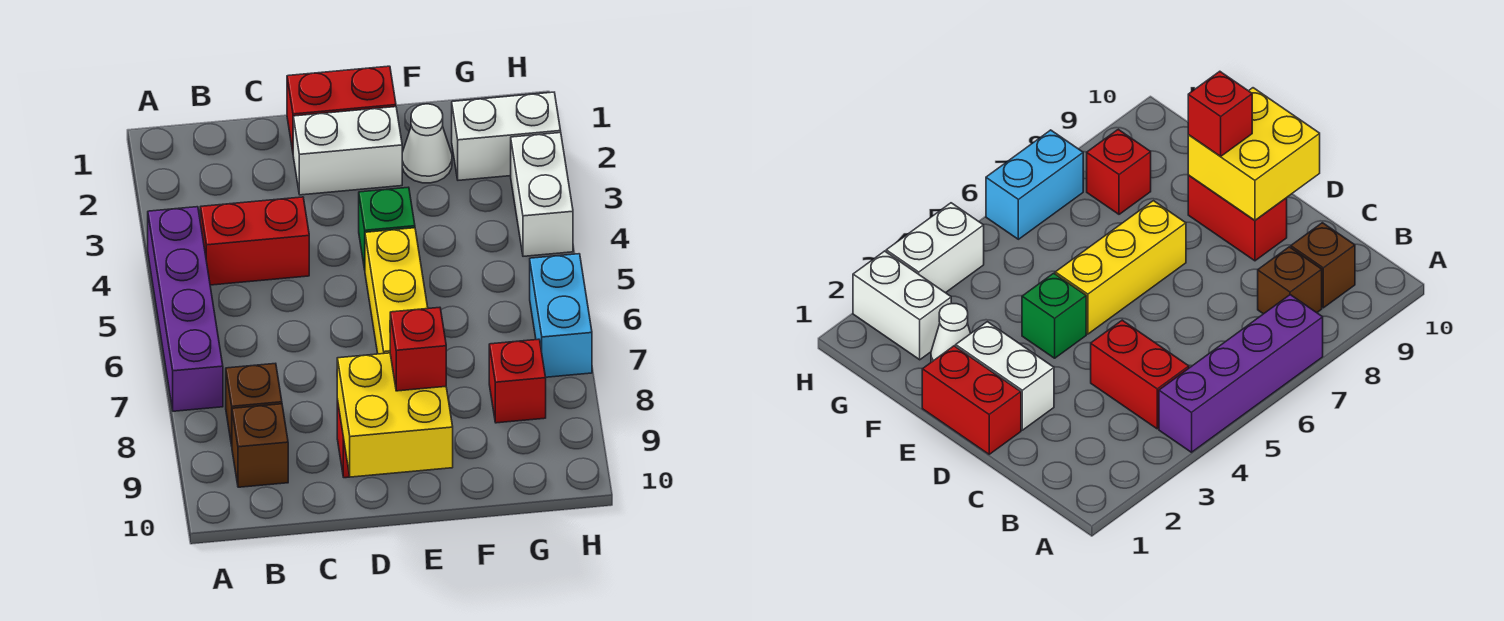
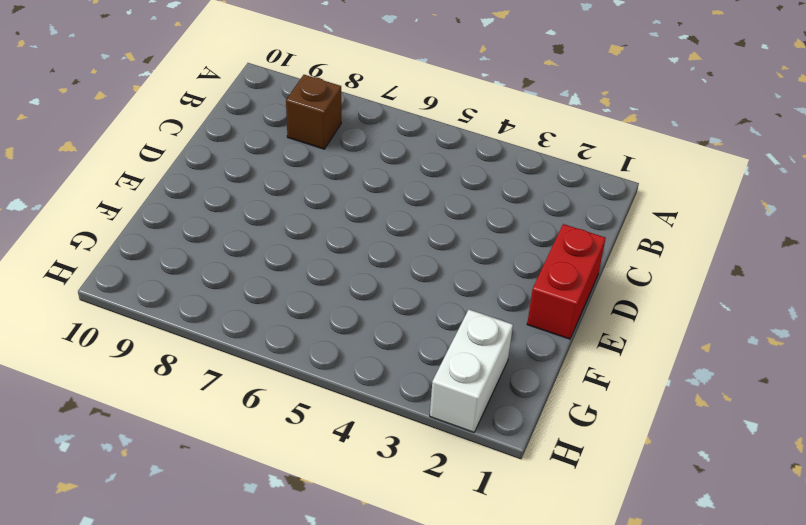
none -> purple 1x4 brick [148,207,223,411]
none -> red 1x2 brick [200,197,309,285]
none -> brown 1x1 brick [232,404,288,487]

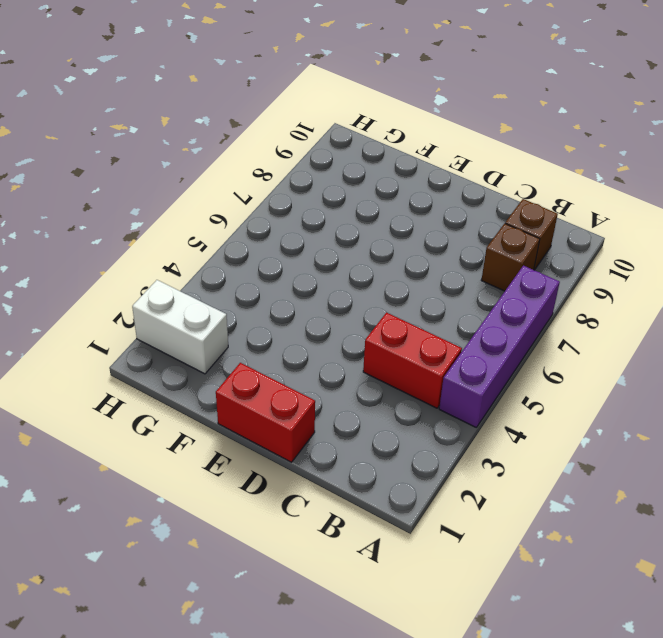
none -> white 1x2 brick [293,107,402,195]
none -> red 1x2 brick [1188,175,1287,261]
none -> green 1x1 brick [359,187,415,269]

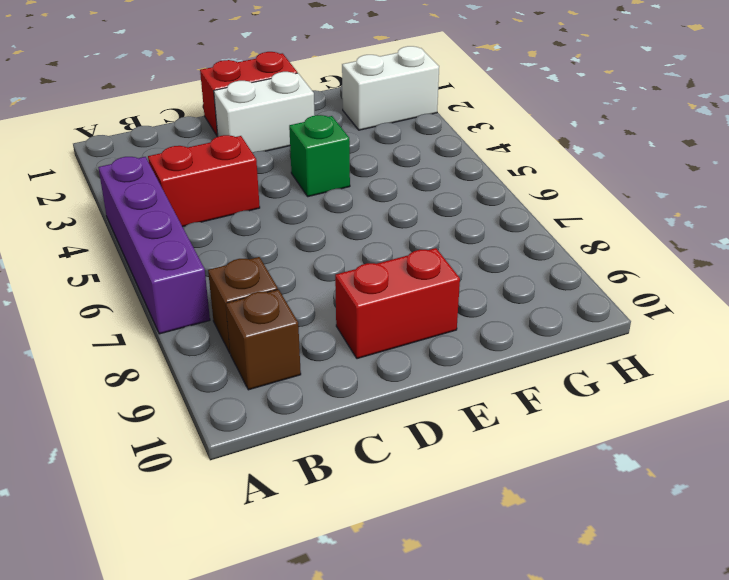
none -> yellow 1x3 brick [365,228,428,354]
none -> white 1x1 cone [402,104,452,183]
none -> red 1x1 brick [489,339,546,423]

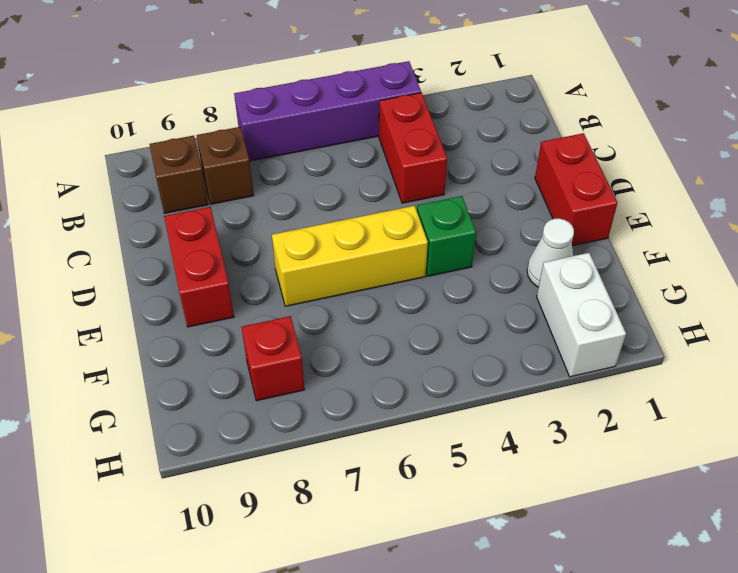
none -> white 1x2 brick [293,107,402,195]
none -> white 1x2 brick [511,133,573,256]
none -> cyan 1x2 brick [530,254,592,377]

